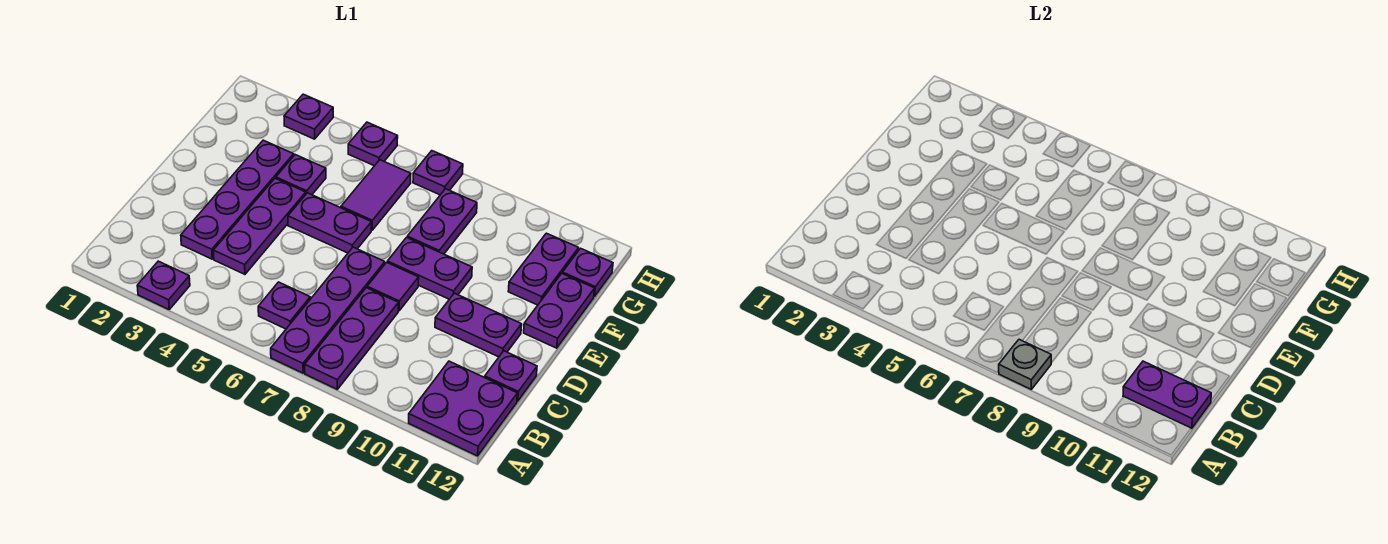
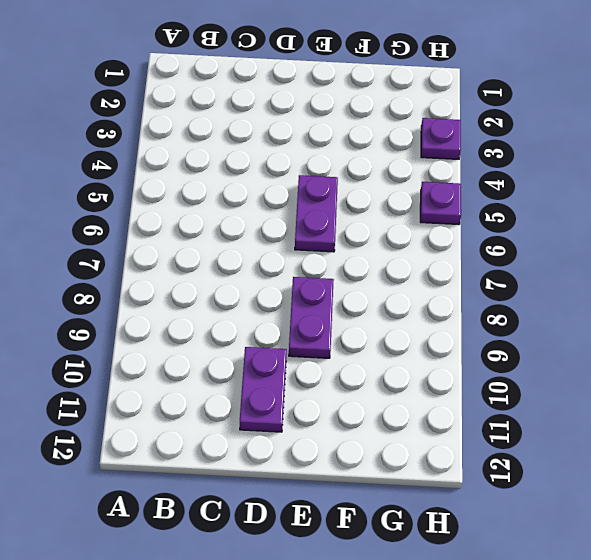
none -> purple 1x1 plate [137,261,190,309]
none -> purple 1x4 plate [271,247,385,373]
none -> purple 1x3 plate [305,288,398,389]

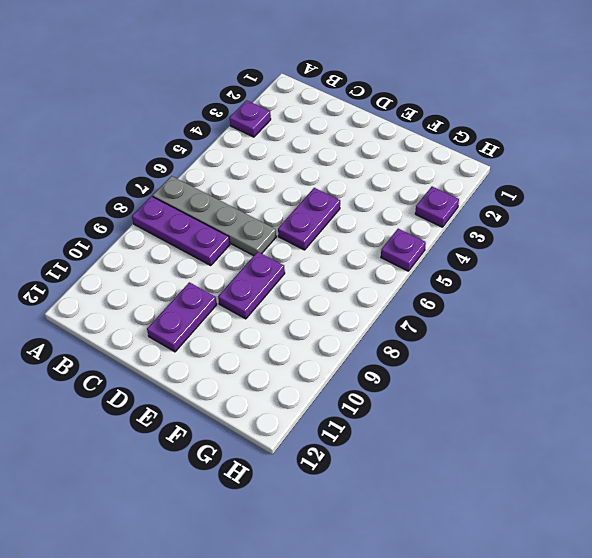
grey 1x4 plate [153,176,276,256] -> purple 1x4 plate [271,247,385,373]
none -> purple 2x2 plate [409,361,517,456]
none -> purple 1x1 plate [258,282,310,329]
none -> purple 1x4 plate [181,140,294,259]

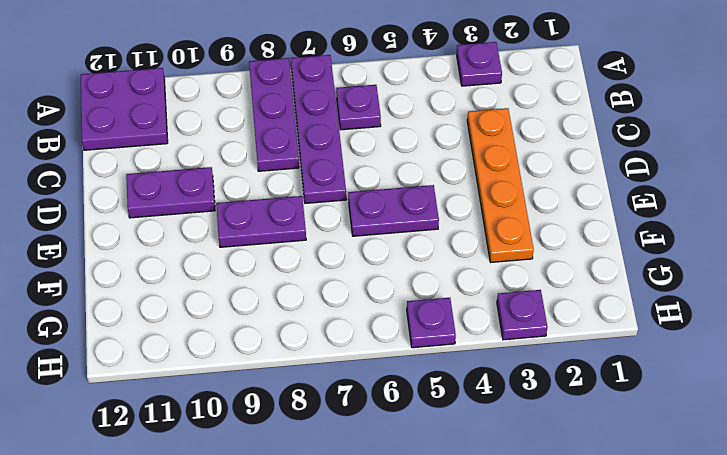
orange 1x4 plate [467,108,534,262] -> purple 1x4 plate [181,140,294,259]
none -> purple 1x3 plate [213,178,306,274]
none -> purple 1x1 plate [485,351,537,401]
none -> purple 1x1 tile [367,262,419,311]

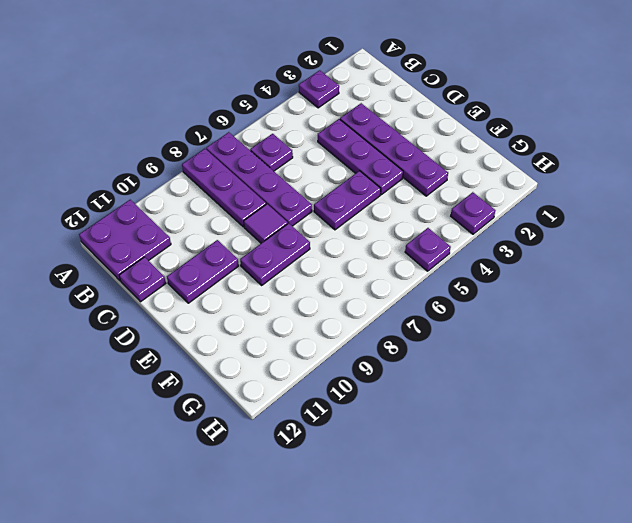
none -> purple 1x2 plate [524,274,595,348]
none -> purple 1x1 plate [276,155,326,195]
none -> purple 1x2 tile [341,160,411,230]

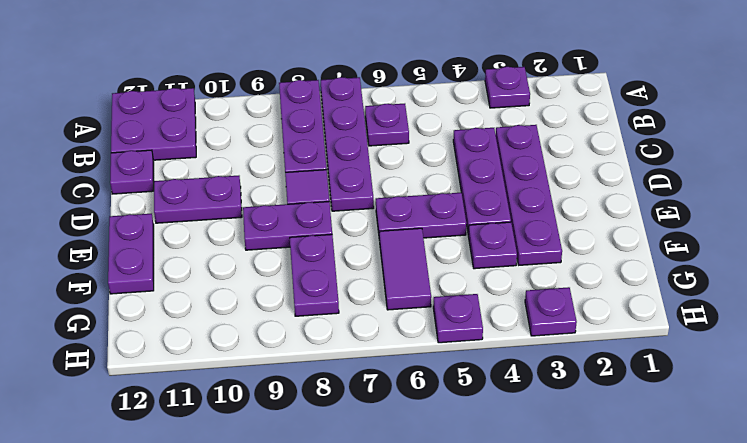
none -> purple 1x2 plate [508,233,579,305]
none -> purple 1x1 plate [562,248,613,297]
none -> purple 1x1 plate [413,151,463,195]

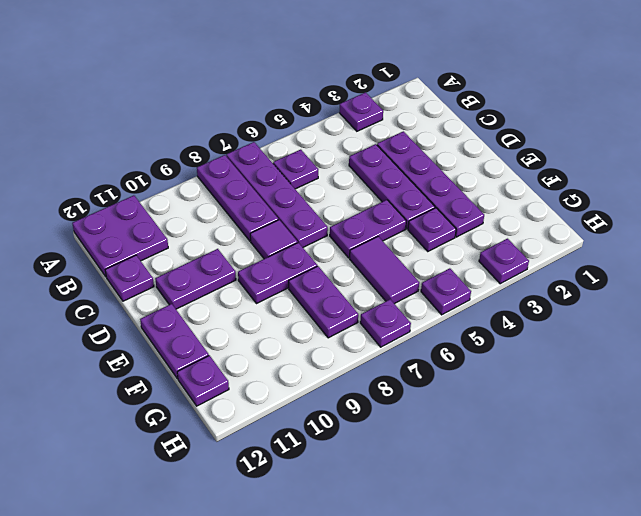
none -> purple 1x2 plate [508,233,579,305]
none -> grey 1x1 plate [999,339,1051,389]
none -> purple 1x2 plate [1123,361,1211,428]

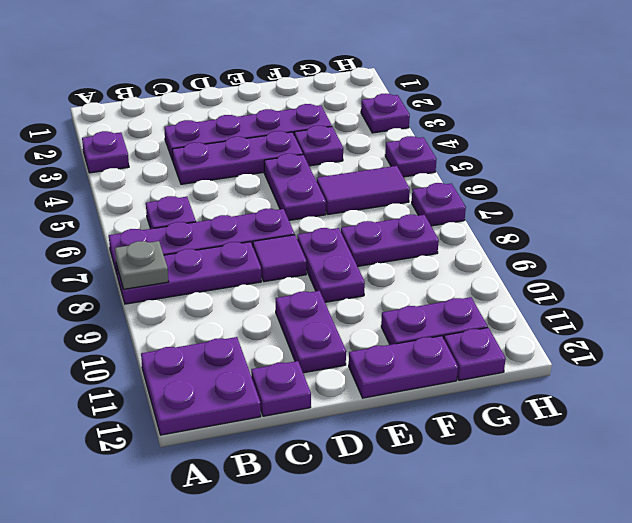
none -> purple 1x2 plate [1123,361,1211,428]

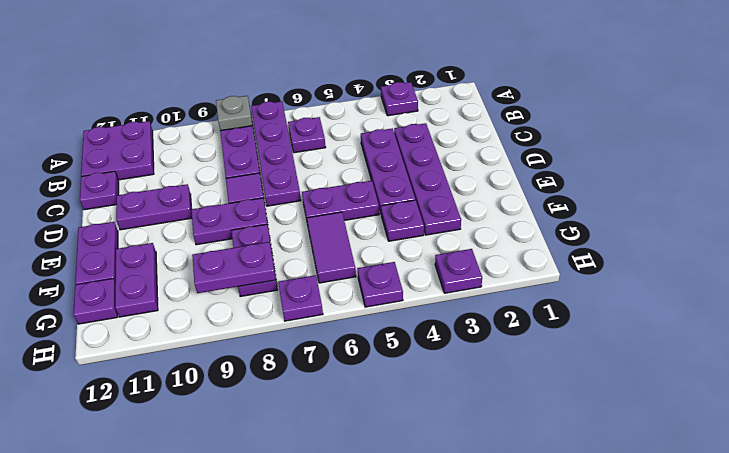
purple 1x2 plate [192,242,276,293] -> purple 1x2 plate moved to [1123,361,1211,428]

